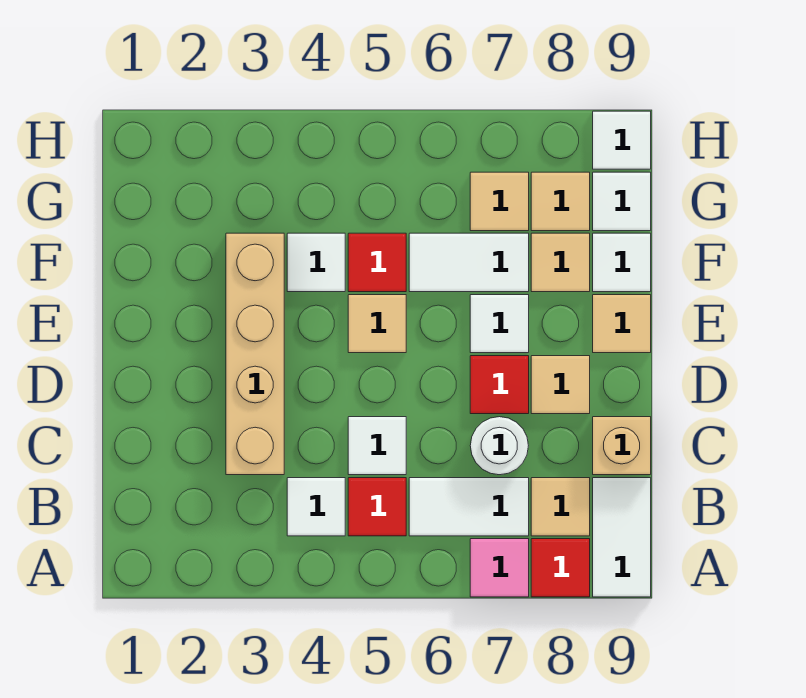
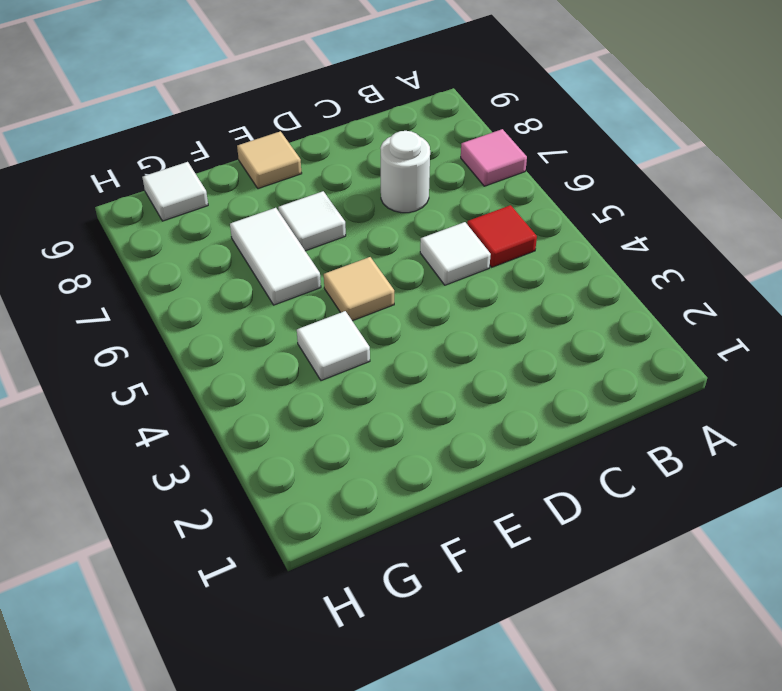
none -> red 1x1 tile [531,539,590,597]
none -> white 1x2 tile [593,478,651,597]
none -> white 1x1 tile [287,478,345,536]

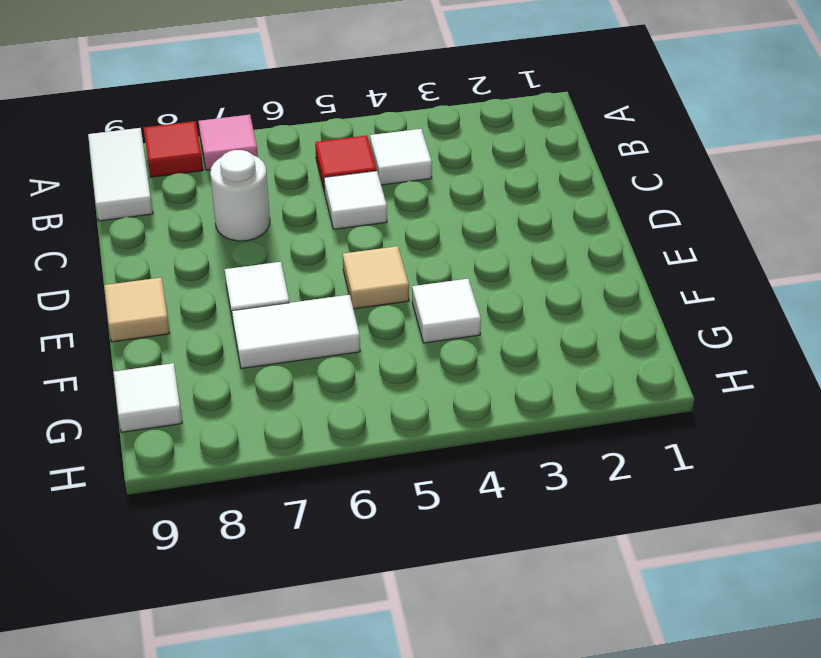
none -> white 1x2 tile [409,478,529,536]
none -> tan 1x1 tile [531,478,590,536]
none -> tan 1x4 brick [226,233,284,475]

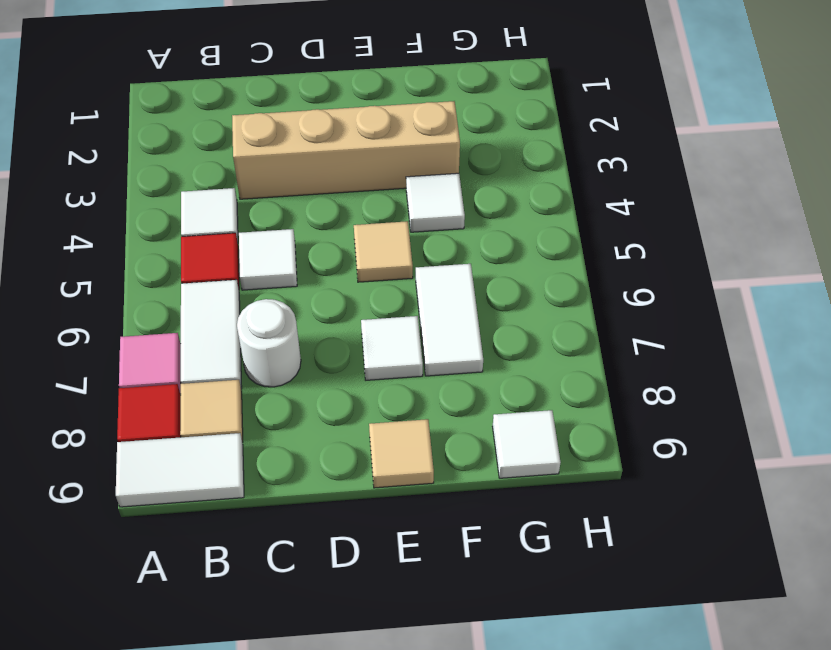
none -> tan 1x1 brick [593,417,651,475]
none -> red 1x1 tile [470,356,529,414]
none -> tan 1x1 tile [531,356,590,414]

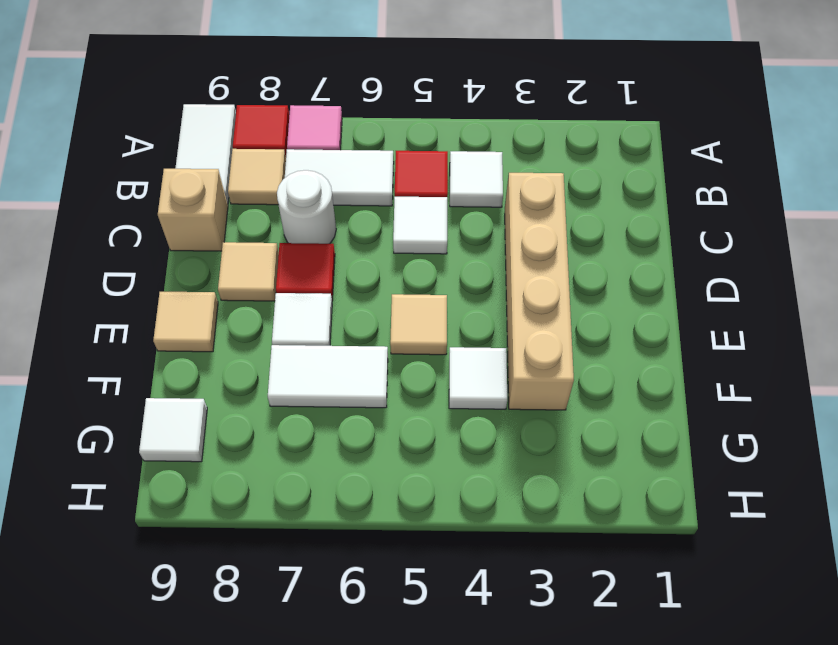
none -> red 1x1 tile [348,233,406,292]
none -> tan 1x1 tile [531,233,590,292]
none -> white 1x1 tile [593,233,651,292]

